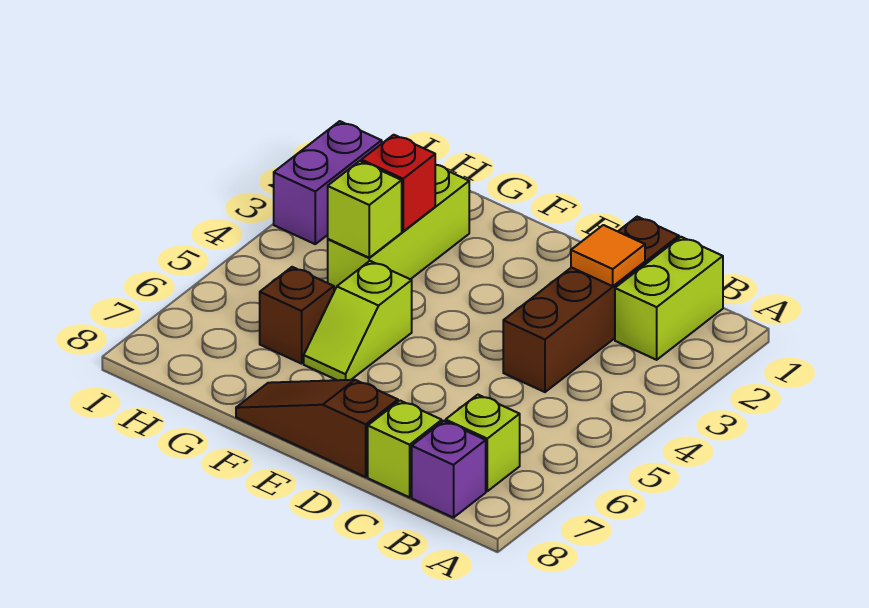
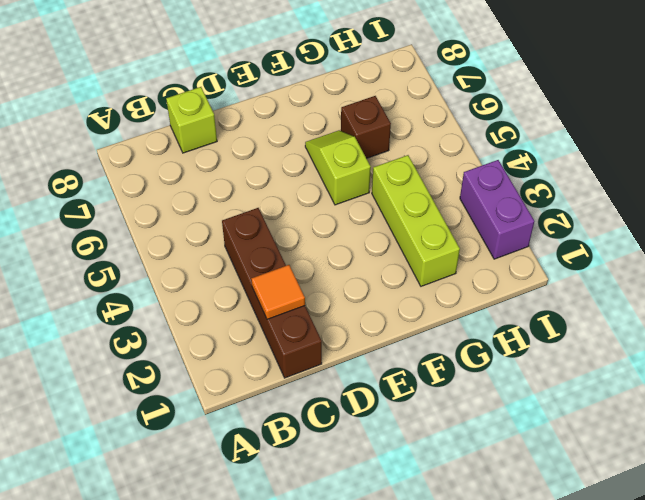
none -> lime 1x2 brick [615,237,723,360]
none -> lime 1x1 brick [446,395,520,491]
none -> purple 1x1 brick [412,421,486,518]

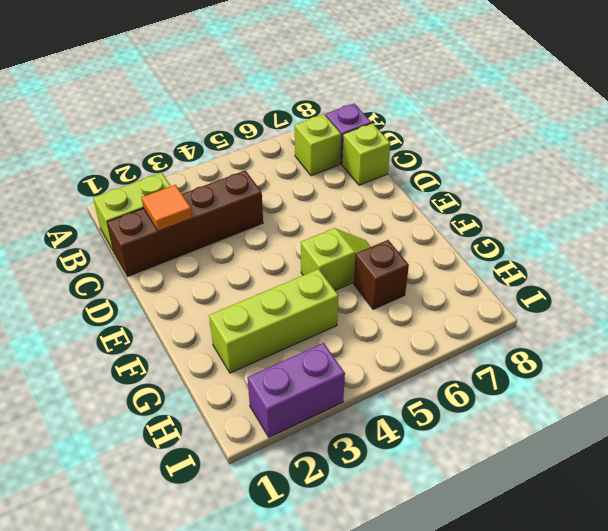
none -> brown 1x3 slope [236,380,398,477]
none -> red 1x1 brick [361,135,435,231]
none -> lime 1x1 brick [328,161,402,258]

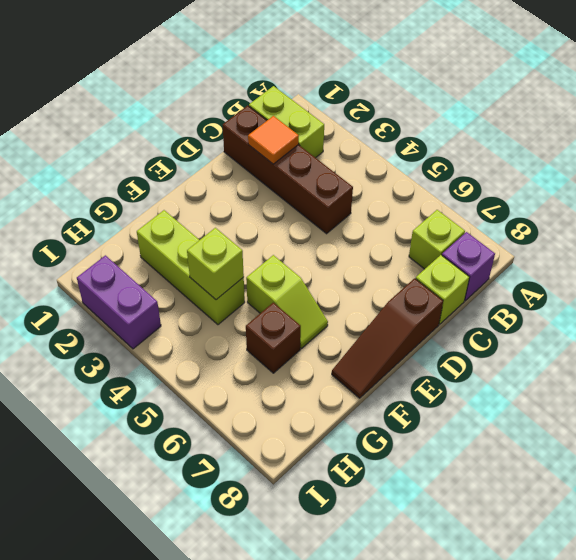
none -> red 1x1 brick [361,135,435,231]

